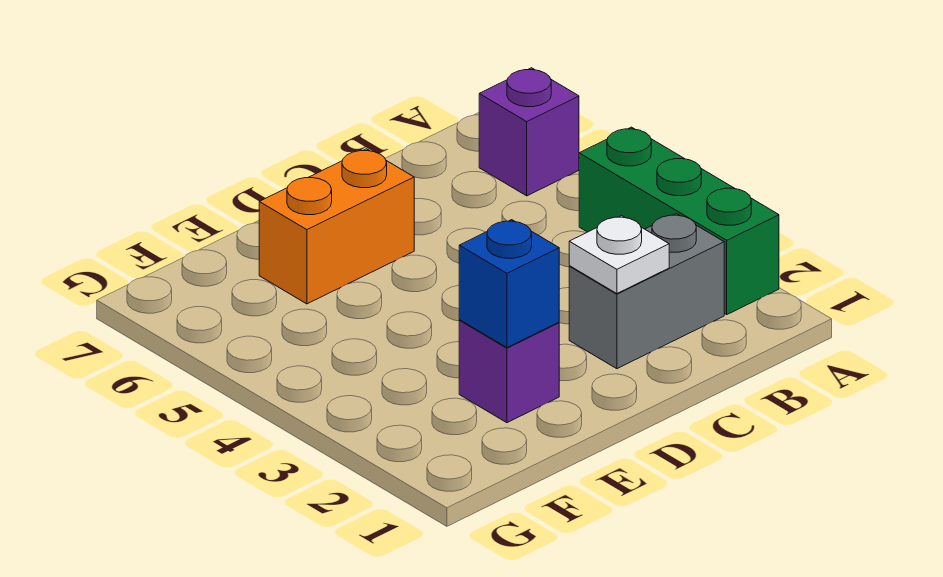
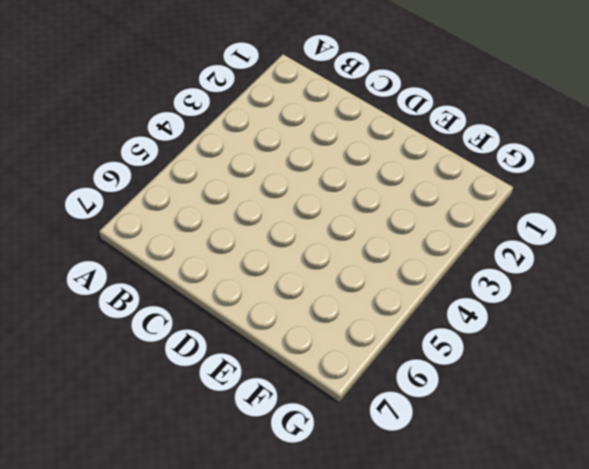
none -> green 1x3 brick [579,127,779,314]
none -> purple 1x1 brick [479,68,579,196]

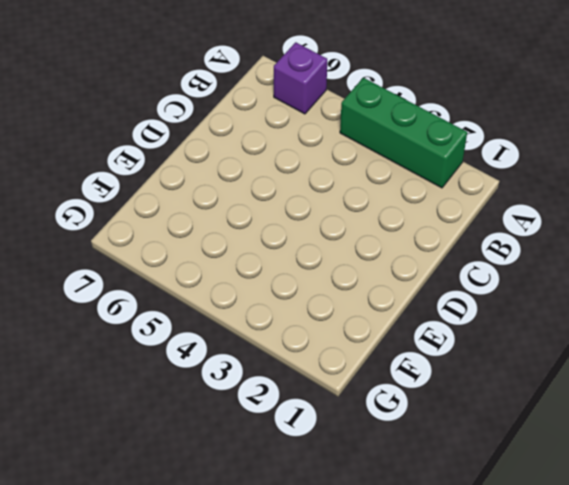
none -> grey 1x2 brick [569,214,724,369]
none -> orange 1x2 brick [259,149,414,304]

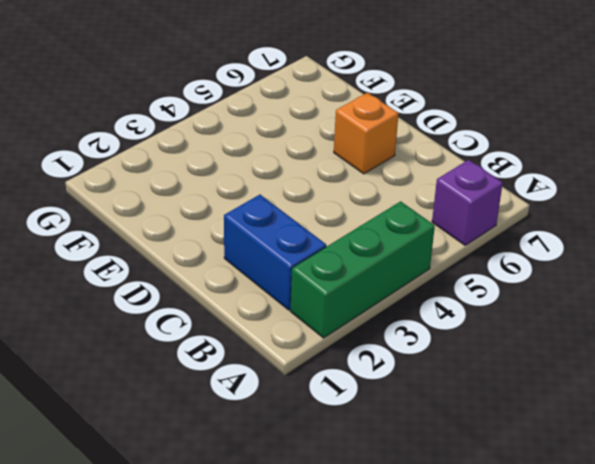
blue 1x2 brick [224,195,326,310] -> grey 1x2 brick [569,214,724,369]
orange 1x1 brick [334,93,399,174] -> orange 1x2 brick [259,149,414,304]
none -> purple 1x1 brick [459,320,559,423]
none -> white 1x1 plate [569,216,669,294]

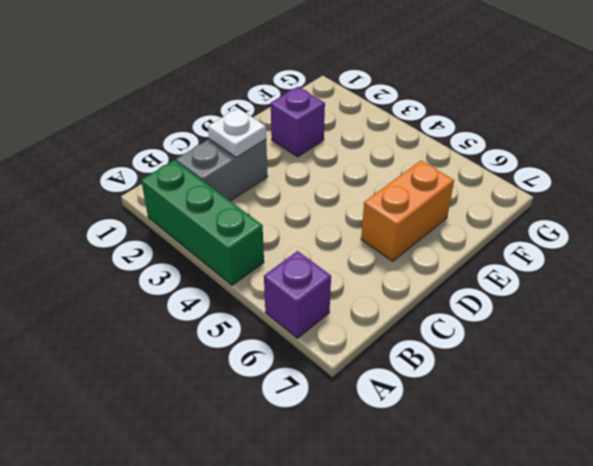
none -> blue 1x1 brick [459,220,559,348]

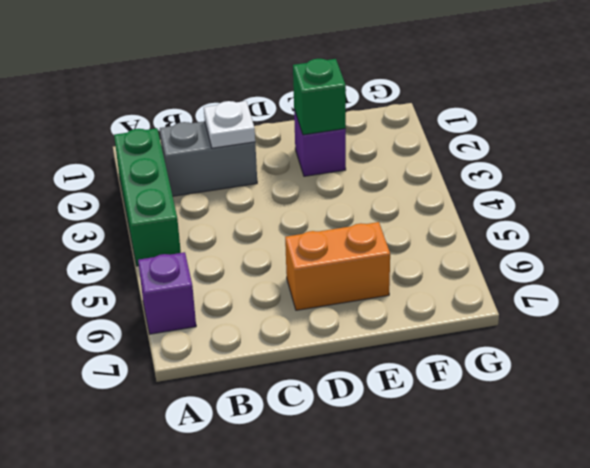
green 1x1 brick [293,59,346,135] -> blue 1x1 brick [459,220,559,348]

